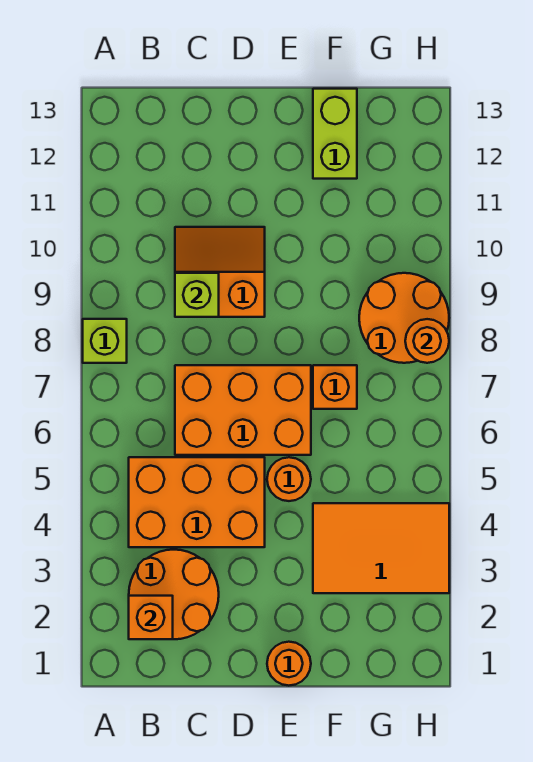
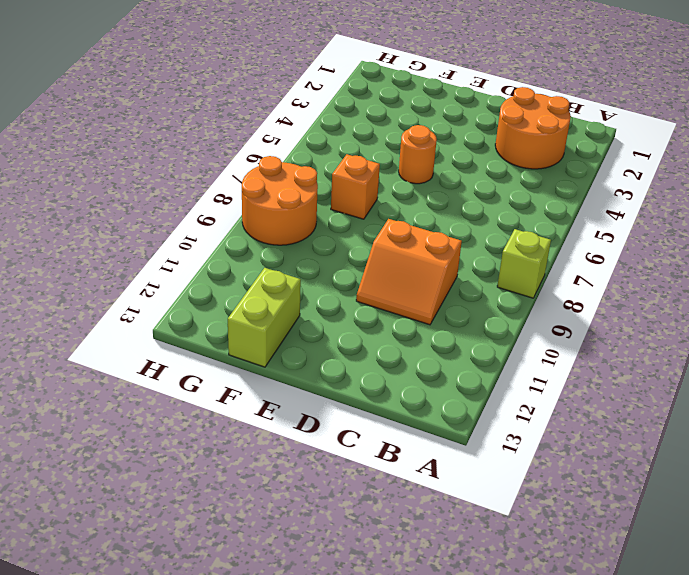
none -> orange 2x3 brick [129,457,265,547]
none -> orange 2x3 brick [175,365,311,455]
none -> orange 1x1 round brick [267,642,311,686]

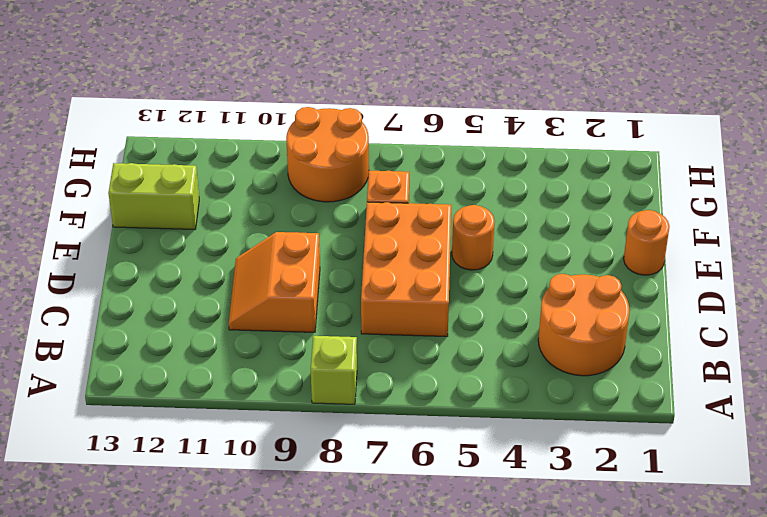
none -> orange 2x3 brick [129,457,265,547]
none -> orange 2x3 tile [313,503,449,593]
none -> orange 1x1 brick [129,596,173,639]

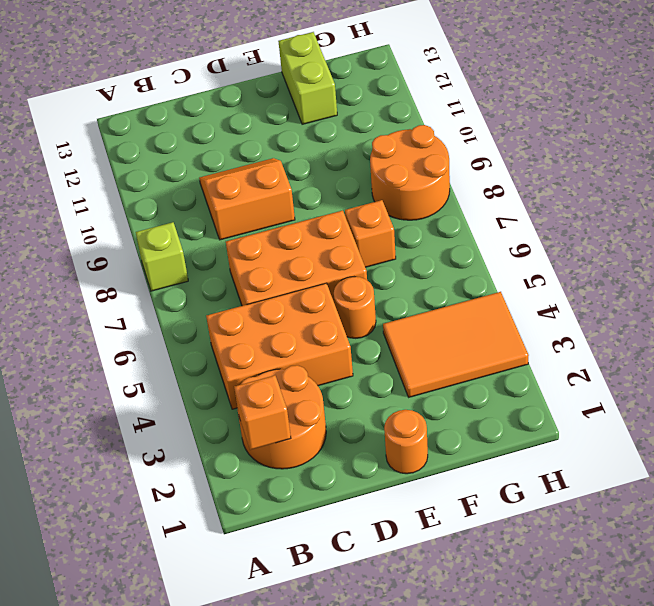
none -> lime 1x1 brick [175,273,219,317]
none -> orange 1x1 round brick [405,319,449,363]

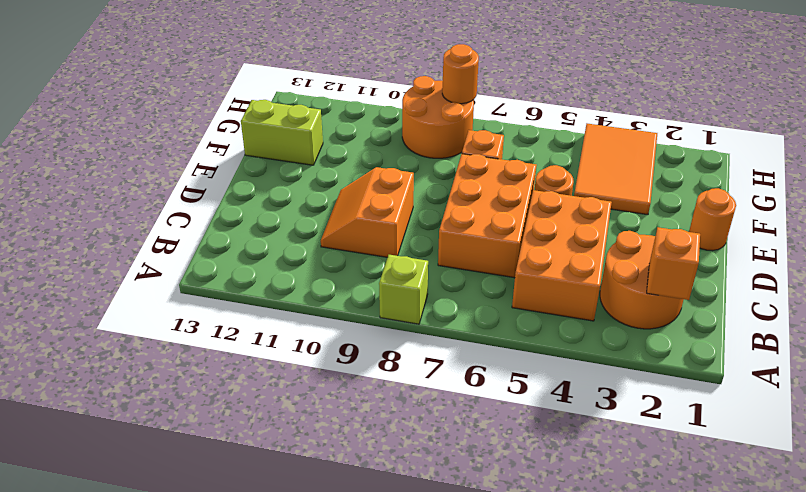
none -> lime 1x1 brick [175,273,219,317]

